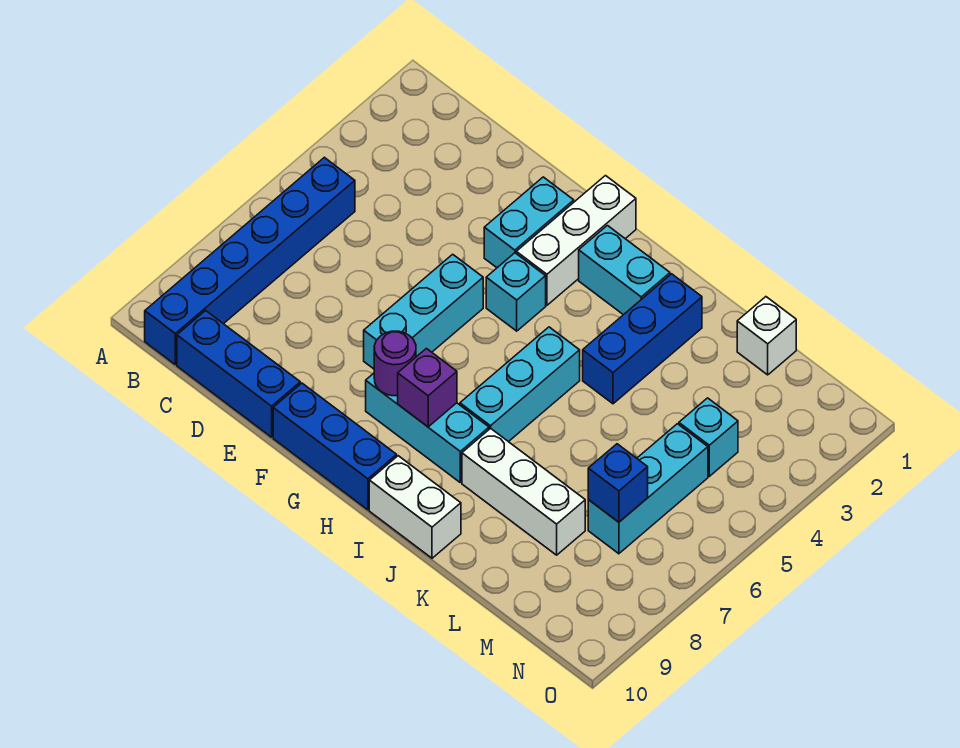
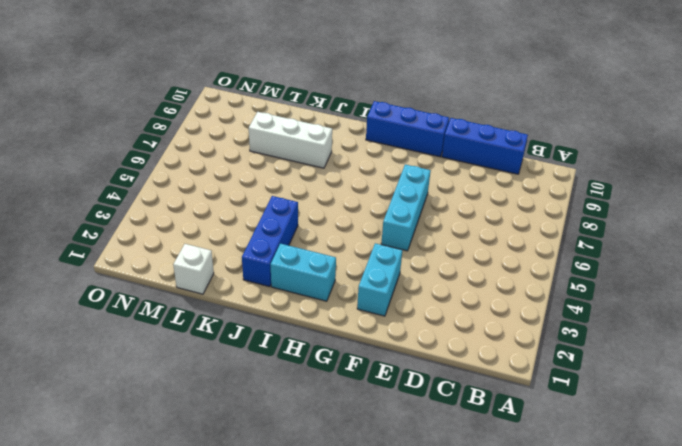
none -> blue 1x6 brick [145,157,355,365]
none -> white 1x3 brick [516,176,636,305]
none -> cyan 1x1 brick [486,253,546,331]

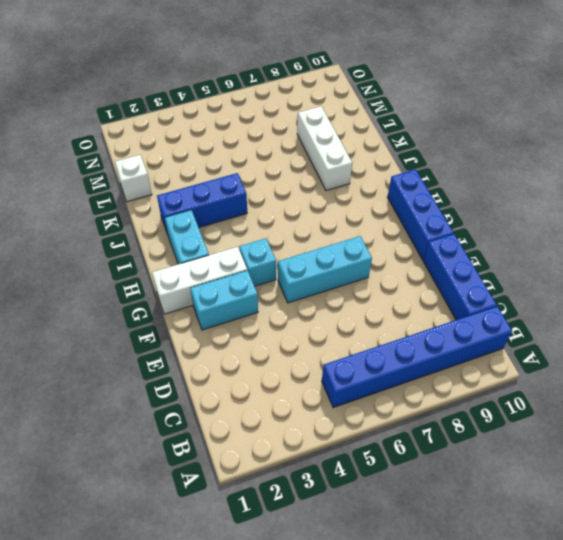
none -> cyan 1x3 brick [366,373,489,482]
none -> cyan 1x3 brick [460,327,580,442]
none -> white 1x2 brick [369,456,461,558]

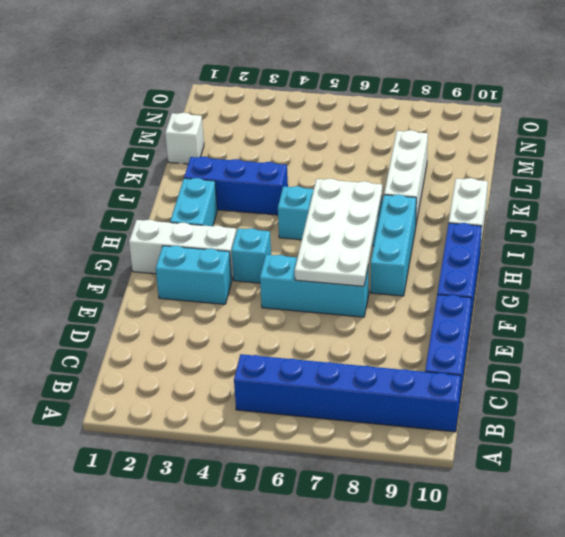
white 2x4 plate [295,179,382,286] -> none
none -> cyan 1x1 brick [679,398,738,476]
none -> cyan 1x3 brick [588,424,708,554]
none -> purple 1x1 round brick [374,331,416,396]

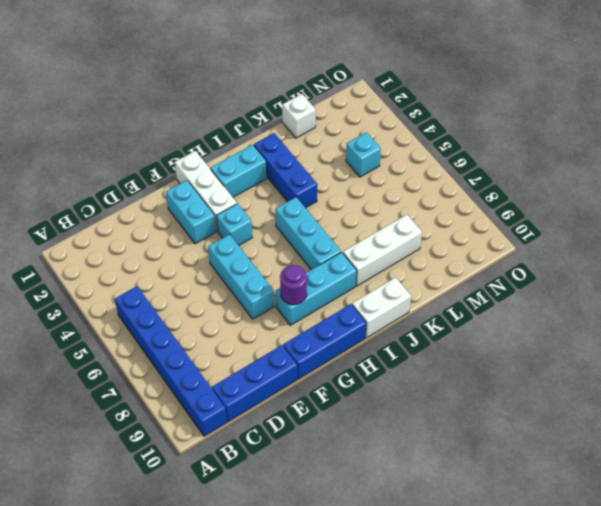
none -> cyan 1x3 brick [588,424,708,554]
none -> purple 1x1 brick [398,349,457,427]
none -> blue 1x1 brick [588,444,648,522]

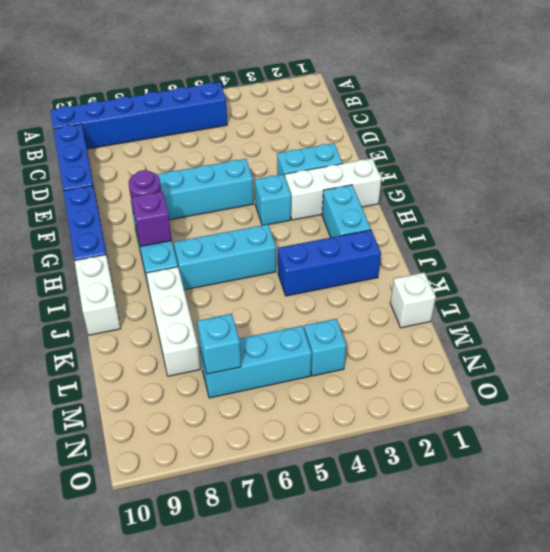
cyan 1x1 brick [197,314,241,374] -> blue 1x1 brick [588,444,648,522]

